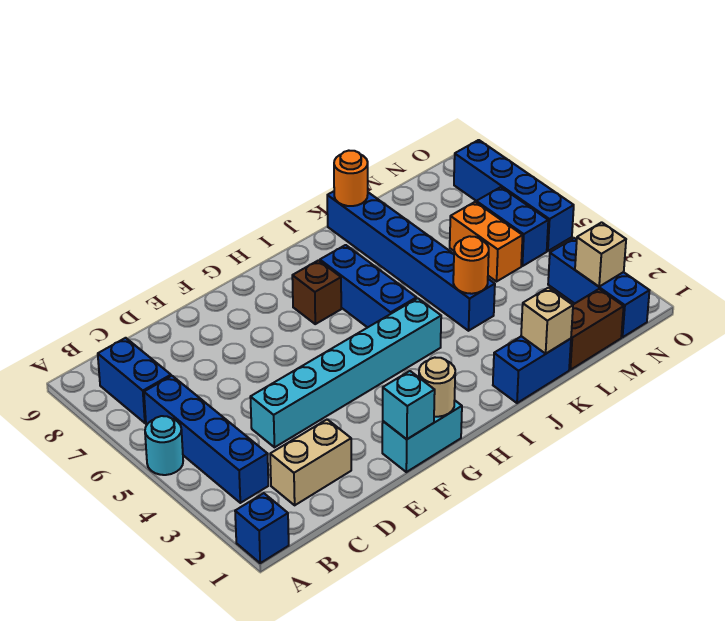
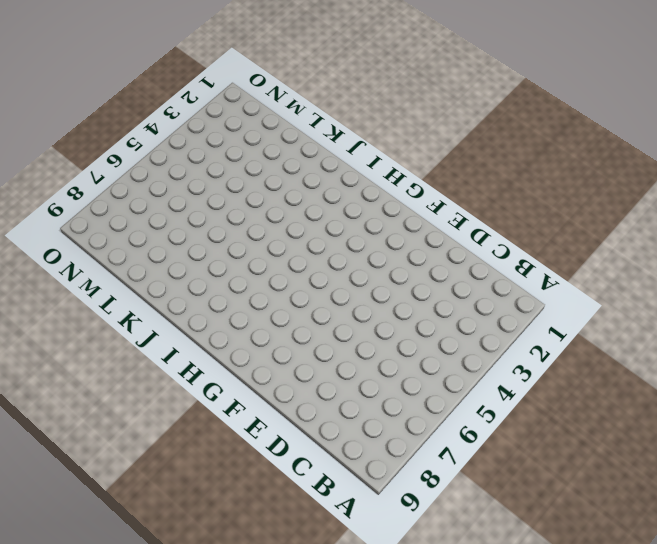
none -> blue 1x1 brick [235,493,289,563]
none -> cyan 1x1 round brick [145,416,183,475]
none -> blue 1x4 brick [144,376,268,503]

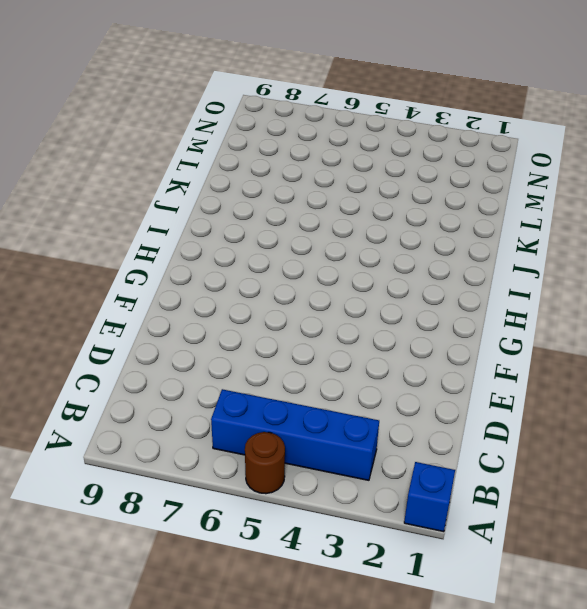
brown 1x1 round brick [245,432,285,494] -> cyan 1x1 round brick [145,416,183,475]
none -> blue 1x2 brick [98,338,171,423]
none -> tan 1x2 brick [270,419,351,505]
none -> cyan 1x6 brick [250,298,441,447]

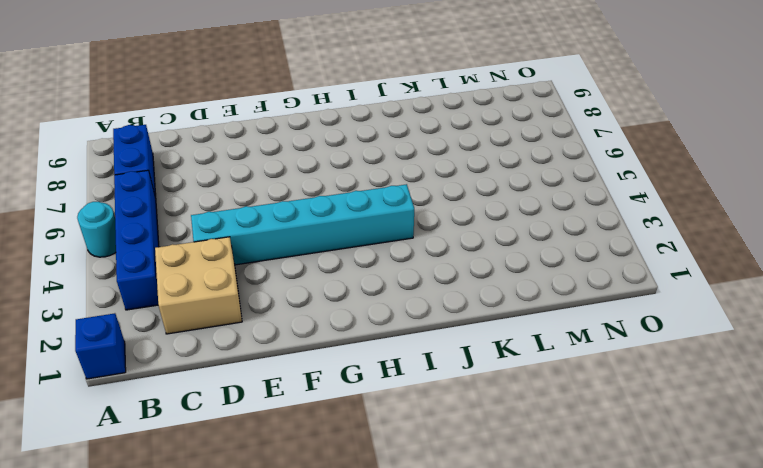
tan 2x2 brick [155,237,242,334] -> tan 1x2 brick [270,419,351,505]
none -> cyan 1x2 brick [382,400,462,472]
none -> brown 1x1 brick [292,260,341,324]
none -> blue 1x3 brick [320,245,417,327]

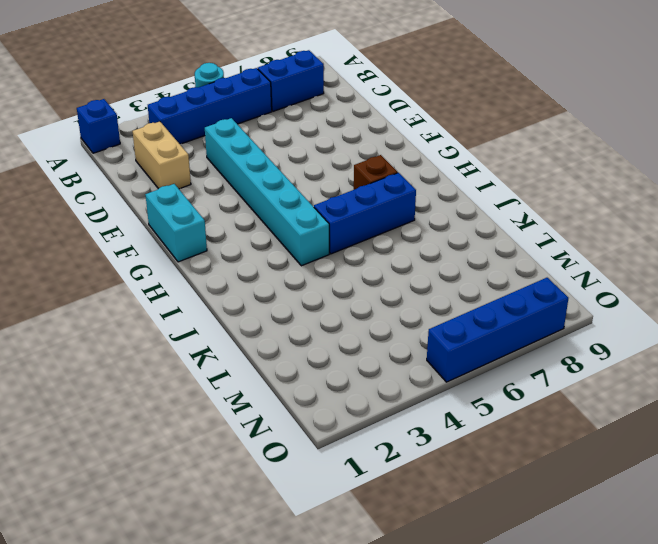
none -> blue 1x2 brick [493,336,571,403]
none -> blue 1x6 brick [327,191,495,331]
none -> brown 1x2 brick [569,289,624,370]

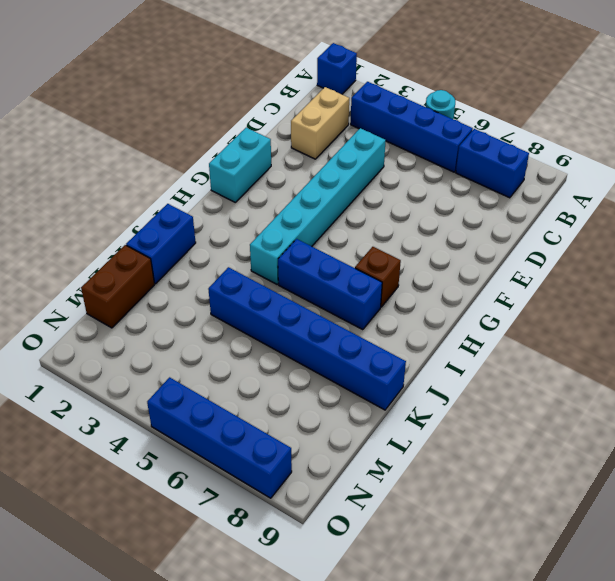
none -> orange 1x2 brick [450,202,523,281]
none -> blue 1x3 brick [548,238,650,337]
none -> blue 1x2 brick [476,187,548,266]

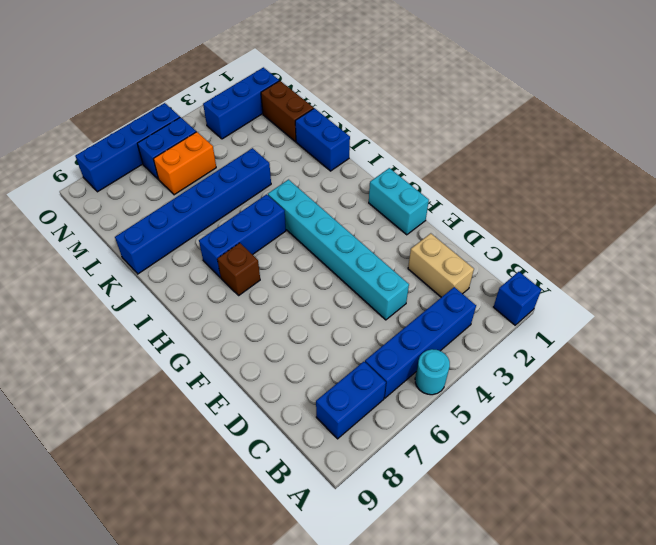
none -> cyan 1x1 brick [383,371,435,439]
none -> tan 1x1 round brick [419,358,455,417]
none -> tan 1x1 brick [521,288,573,354]

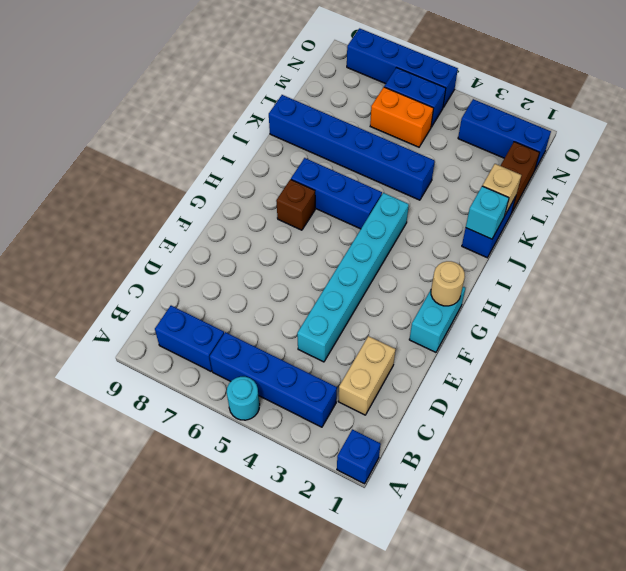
cyan 1x1 brick [466,186,509,239] -> cyan 1x1 brick moved to [383,371,435,439]
none -> orange 1x1 round brick [453,236,489,294]
none -> orange 1x1 round brick [334,151,368,206]
none -> tan 1x1 brick [575,222,626,287]

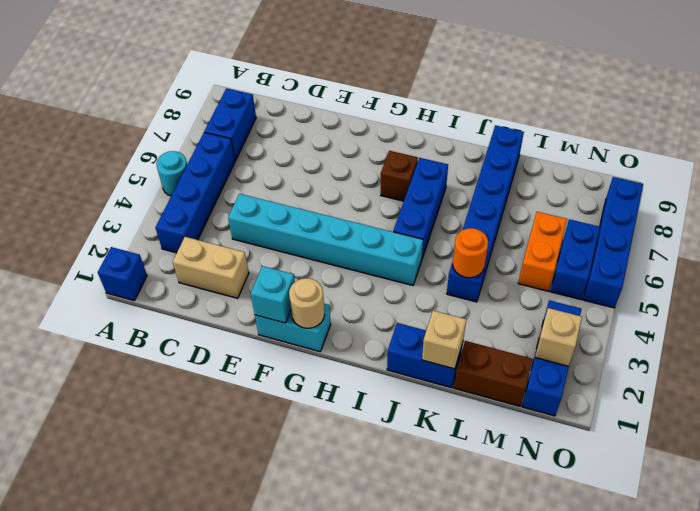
none -> orange 1x1 round brick [334,151,368,206]

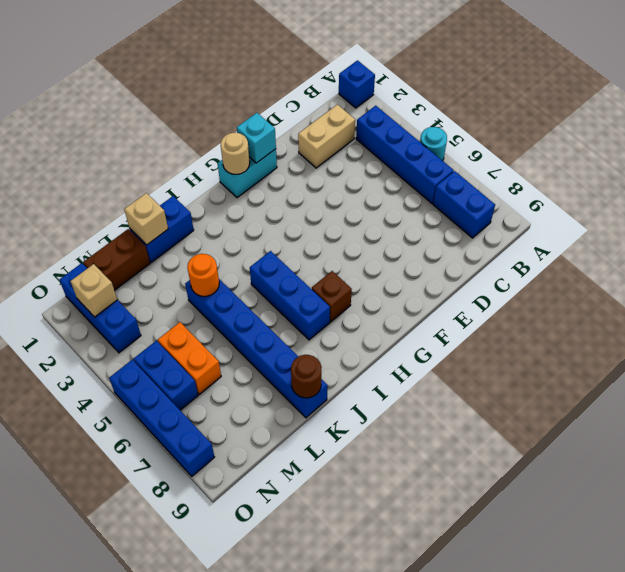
brown 1x1 round brick [291,355,322,398] -> orange 1x1 round brick [334,151,368,206]
none -> cyan 1x6 brick [250,298,441,447]

